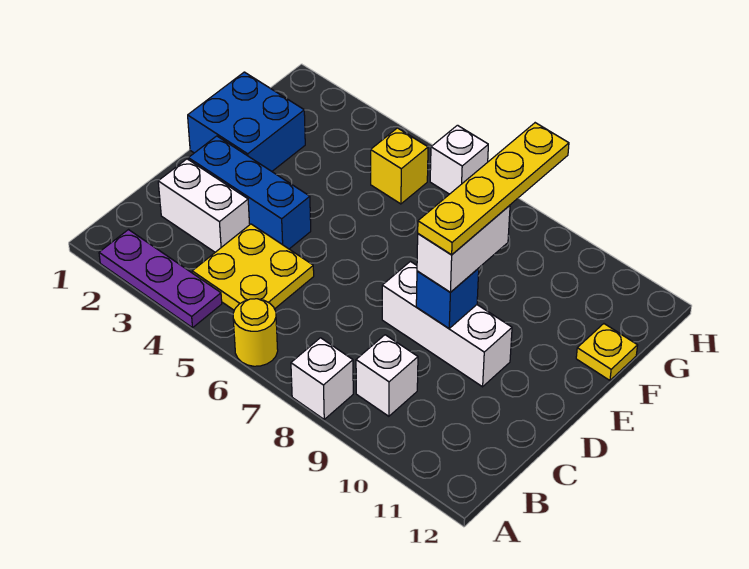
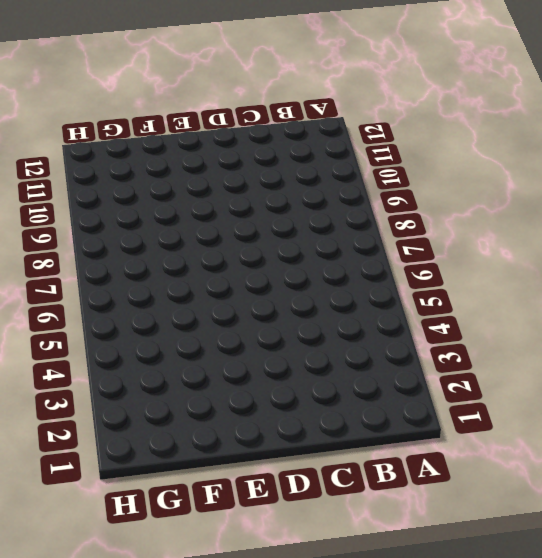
none -> purple 1x3 plate [99,230,222,328]
none -> yellow 1x1 round brick [233,299,278,366]
none -> white 1x1 brick [291,338,353,419]

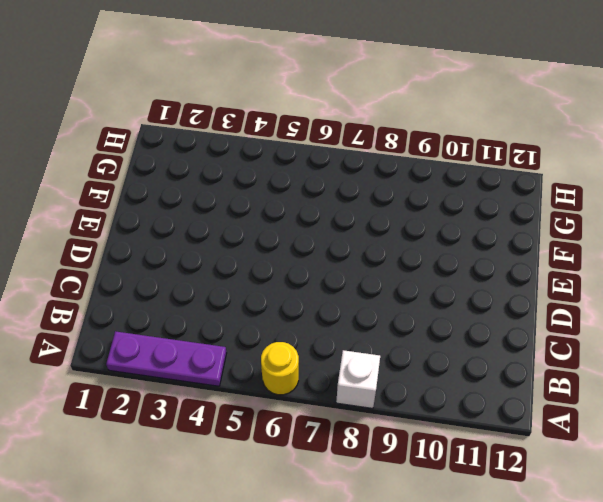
none -> yellow 2x2 plate [192,224,314,310]
none -> white 1x1 brick [356,335,418,416]
none -> white 1x2 brick [158,159,250,252]

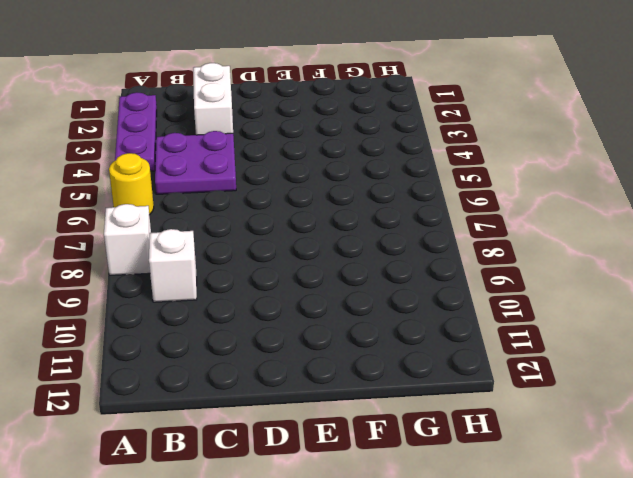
purple 2x2 plate [155,131,236,194] -> yellow 2x2 plate [192,224,314,310]
none -> blue 1x3 brick [189,136,311,249]
none -> white 1x3 brick [382,261,512,387]
none -> blue 2x2 brick [188,72,305,171]

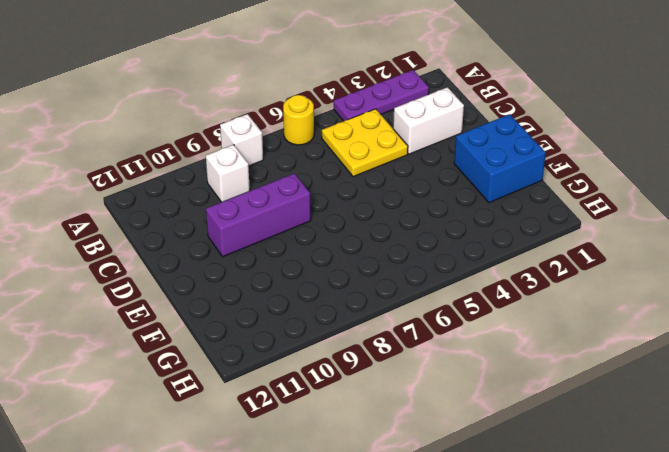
purple 1x3 brick [206,173,311,257] -> white 1x3 brick [382,261,512,387]
none -> blue 1x3 brick [189,136,311,249]
none -> yellow 1x1 plate [576,324,638,380]
none -> yellow 1x1 brick [371,128,428,204]

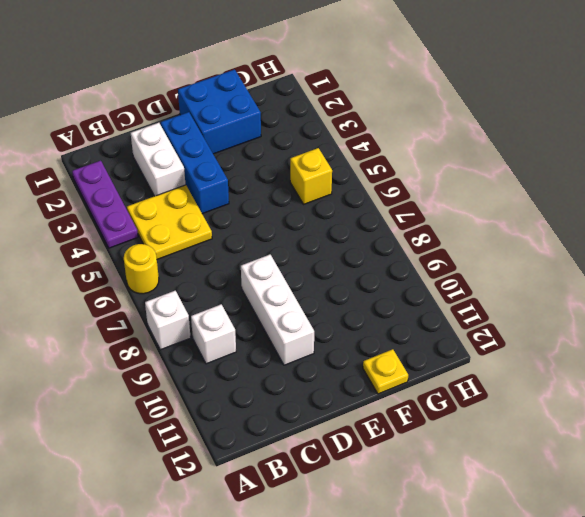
none -> white 1x1 brick [430,125,488,194]
none -> blue 1x1 brick [416,268,479,328]
none -> white 1x2 brick [417,205,510,292]

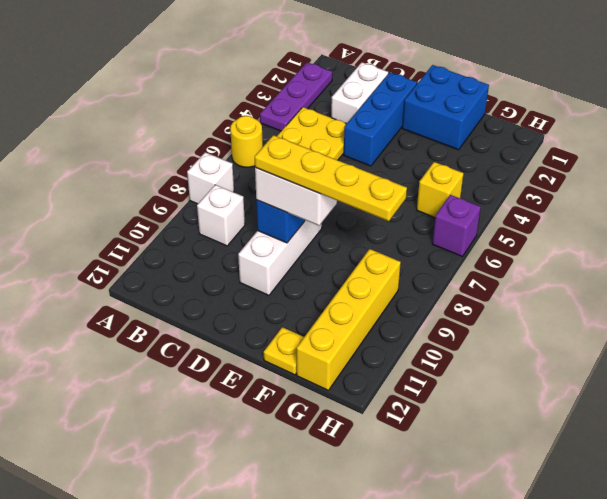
yellow 1x4 brick [297,249,401,391] -> none
purple 1x1 brick [432,195,481,257] -> white 1x1 brick [430,125,488,194]

